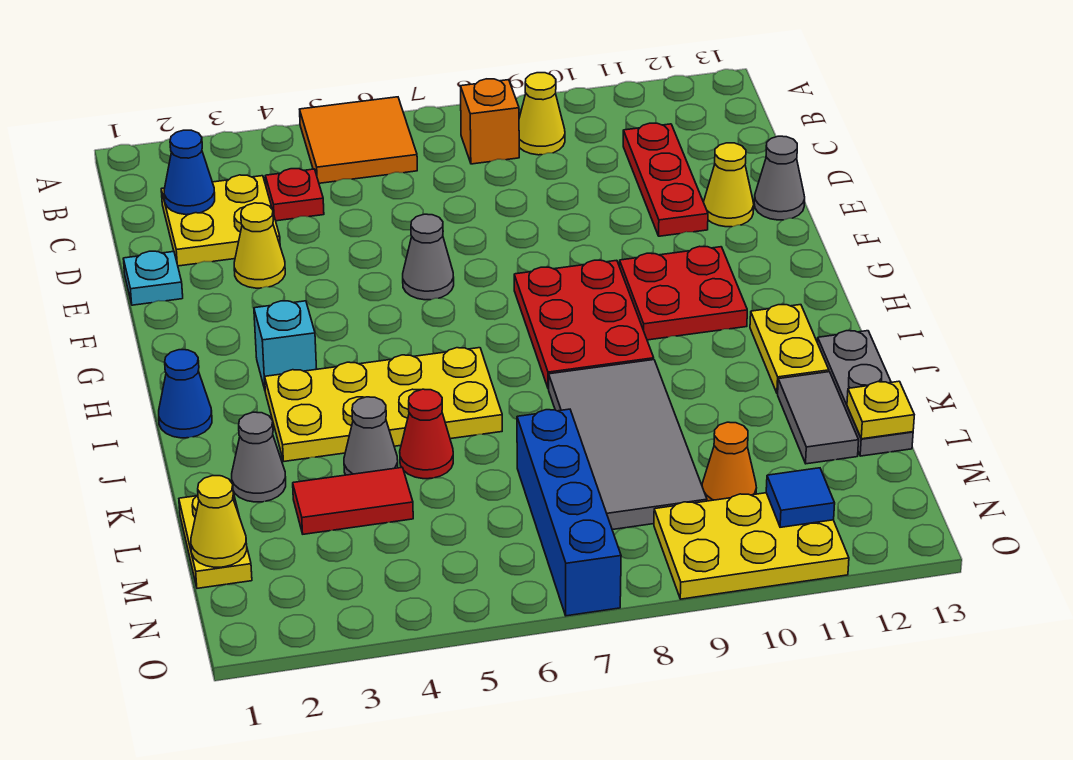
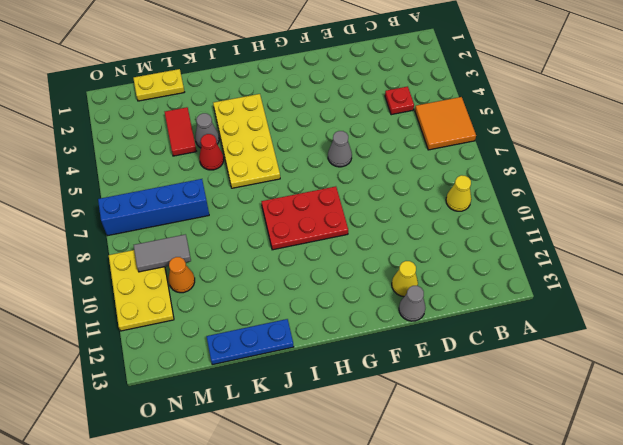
blue 1x3 plate [207,319,294,365] -> grey 1x3 plate [817,331,913,456]
grey 1x2 tile [134,234,191,272] -> grey 1x2 tile moved to [778,372,859,464]
none -> orange 1x1 brick [461,79,519,164]
none -> yellow 2x2 plate [161,175,280,266]
none -> red 1x3 plate [623,123,708,236]
none -> cyan 1x1 plate [123,251,183,305]

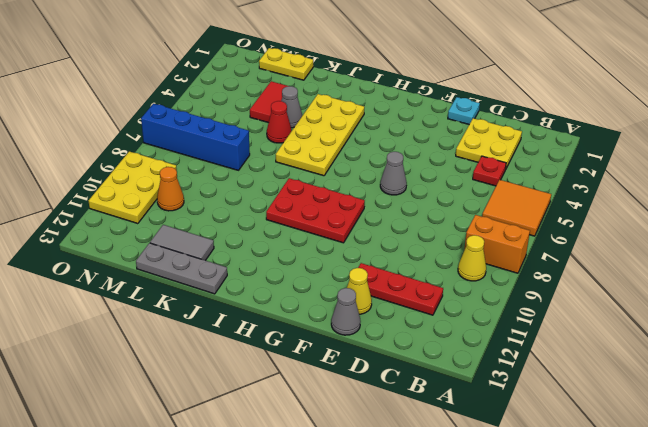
orange 1x2 brick [464,215,530,273] -> orange 1x1 brick [461,79,519,164]
none -> yellow 1x1 cone [234,203,285,288]
none -> red 2x2 plate [619,246,747,340]
none -> cyan 1x1 brick [254,301,317,389]
none -> blue 1x1 cone [159,350,212,438]

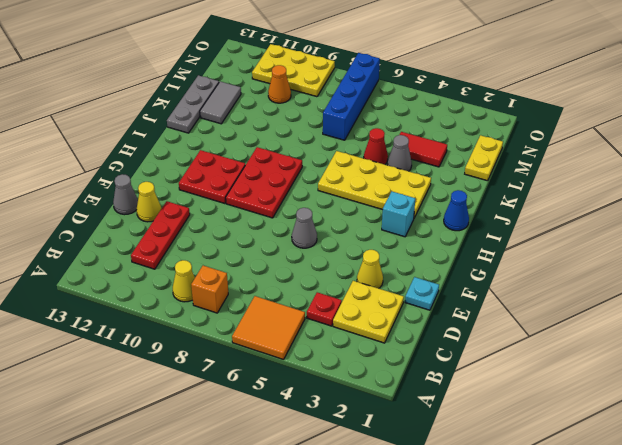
none -> yellow 1x2 plate [750,305,829,394]
none -> grey 2x4 tile [549,360,707,530]
none -> grey 1x1 cone [232,412,286,502]
none -> blue 1x1 cone [164,130,215,215]

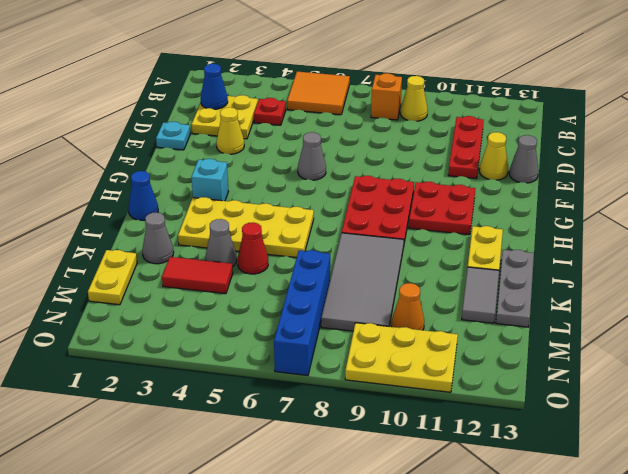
none -> yellow 1x1 plate [847,381,914,439]
none -> yellow 1x1 cone [191,476,247,567]
none -> blue 1x1 tile [766,468,835,527]

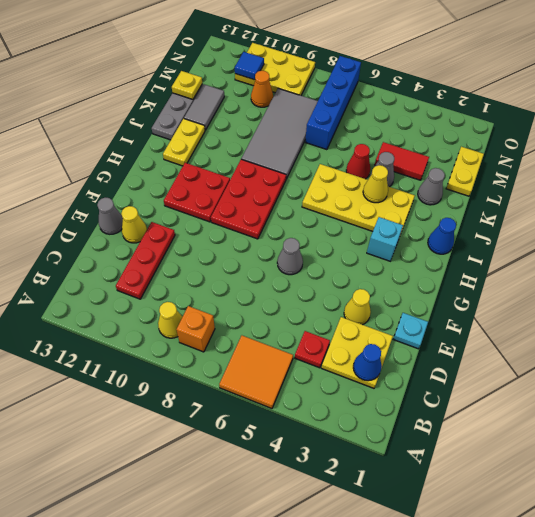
yellow 1x1 cone [363,165,388,203] -> yellow 1x1 cone moved to [191,476,247,567]

